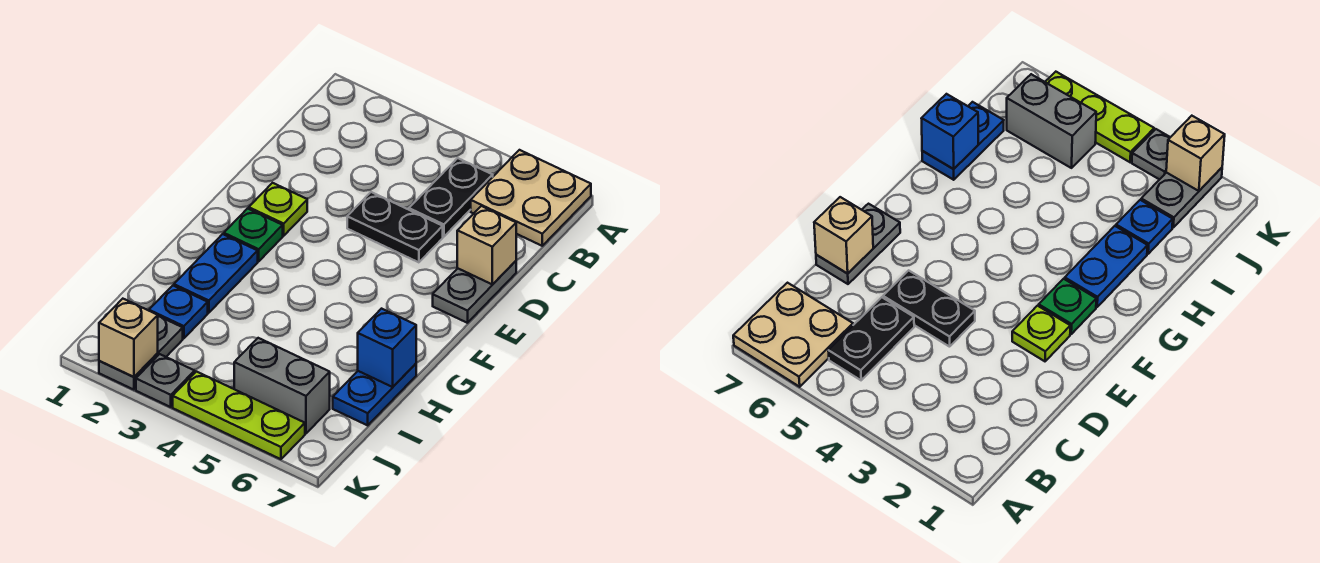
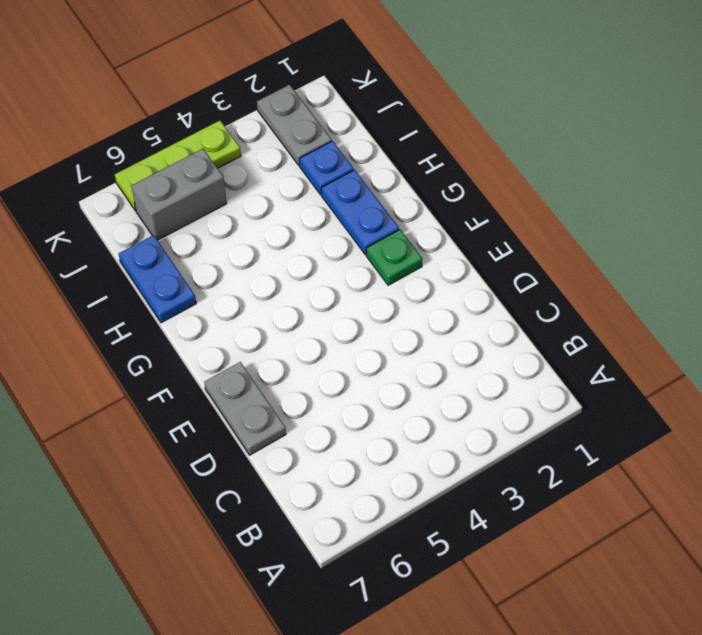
none -> tan 2x2 plate [471,150,591,246]
none -> black 1x2 plate [409,158,493,237]
none -> black 1x2 plate [347,192,443,262]

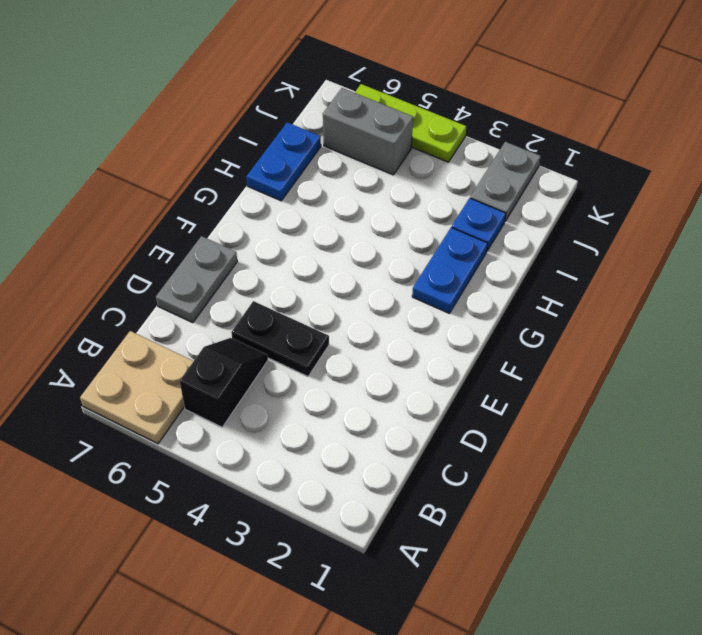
black 1x2 slope [180,338,268,427] -> black 1x2 plate [409,158,493,237]
none -> lime 1x1 plate [249,183,307,236]
none -> green 1x1 plate [224,208,283,261]
none -> grey 1x1 plate [136,354,195,407]

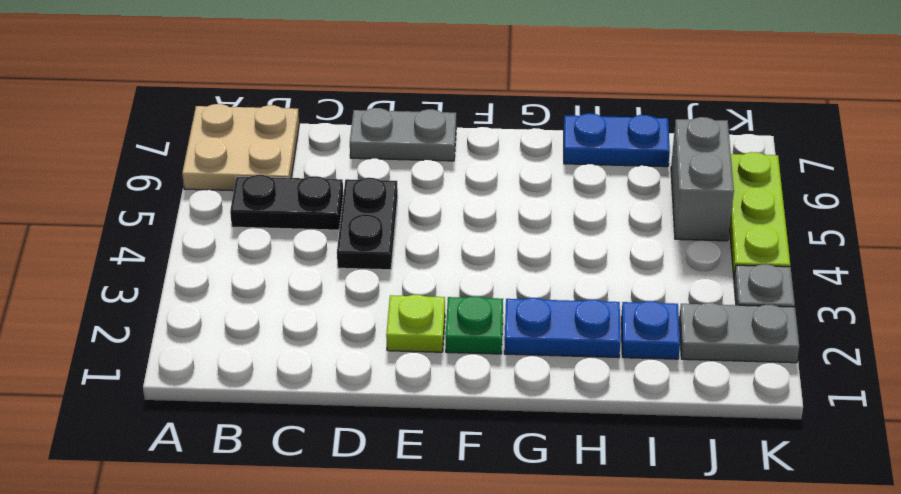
none -> tan 1x1 brick [457,206,516,285]
none -> blue 1x1 brick [358,309,416,387]
none -> tan 1x1 brick [99,299,158,377]

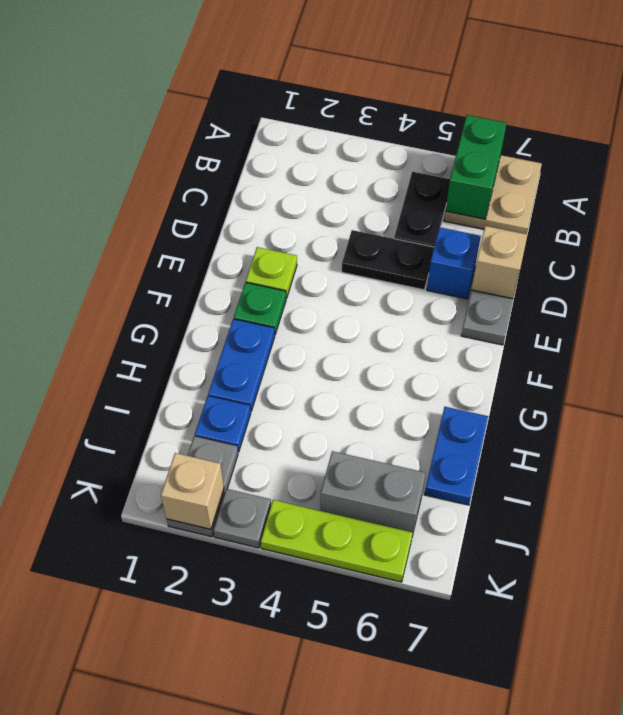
green 1x2 brick [446,115,507,219] -> none
blue 1x1 brick [427,227,481,299] -> blue 1x1 brick moved to [358,309,416,387]

